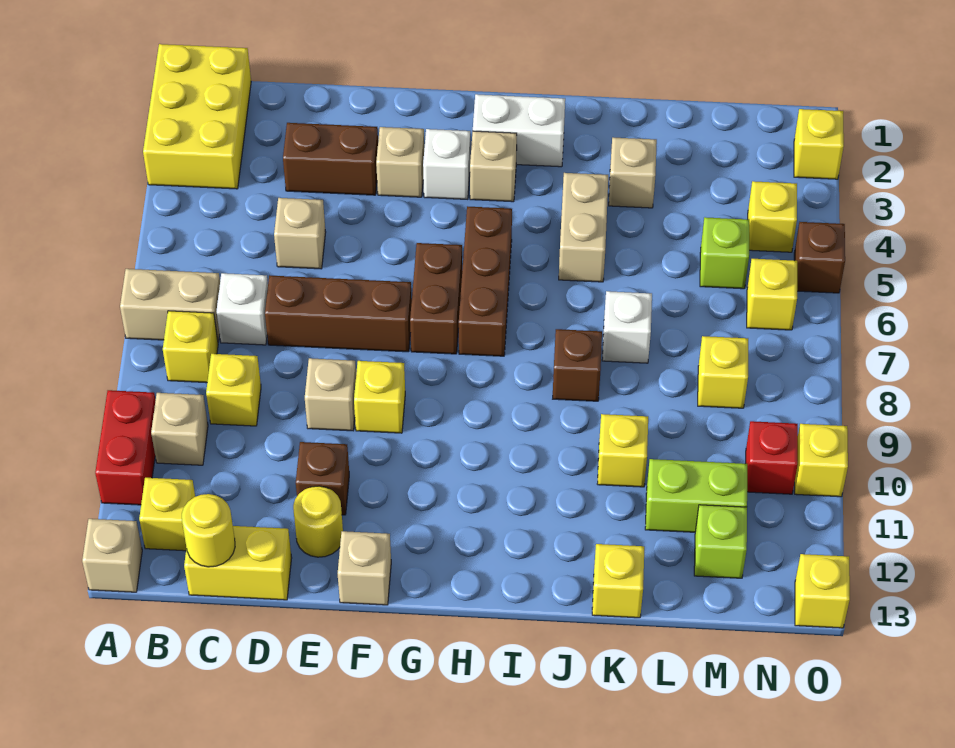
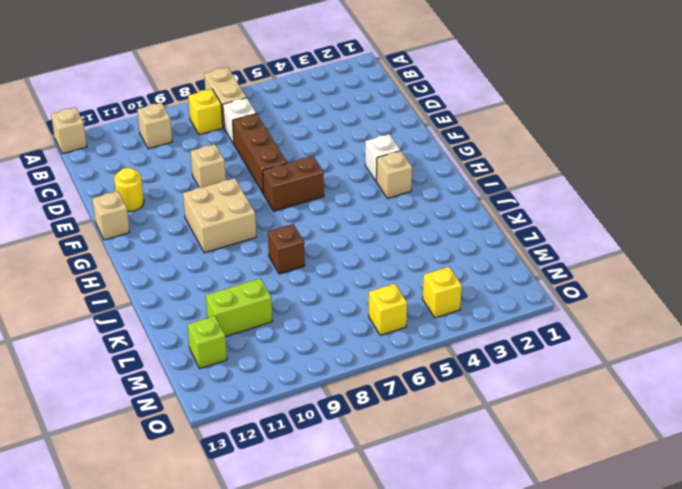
tan 2x2 brick [183,178,256,253] -> none
lime 1x2 brick [206,278,272,337] -> lime 1x2 brick turned to [645,459,747,532]
none -> yellow 2x3 brick [143,44,251,189]
none -> red 1x2 brick [95,390,156,505]
none -> yellow 1x1 brick [139,478,195,551]
none -> yellow 1x1 brick [206,354,261,426]

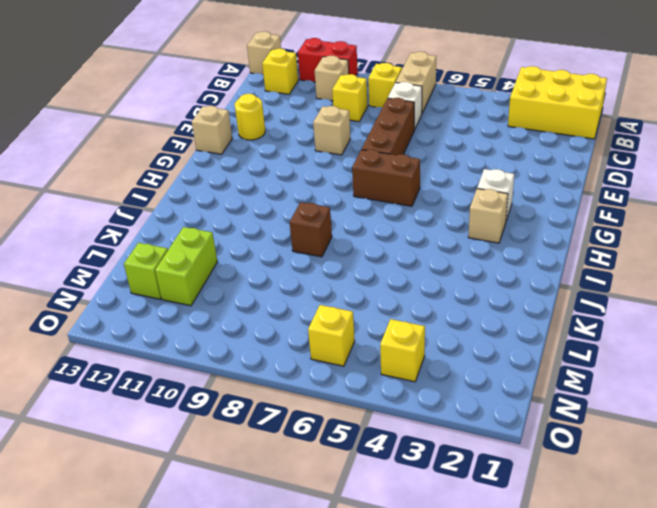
none -> yellow 1x2 brick [184,526,292,600]
none -> brown 1x2 brick [283,123,378,195]
none -> tan 1x1 brick [274,198,326,269]
none -> brown 1x1 brick [296,442,349,515]

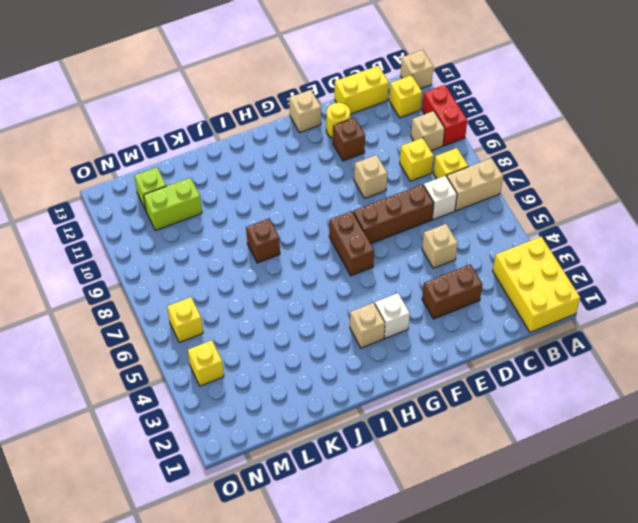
none -> tan 1x1 brick [376,127,424,197]
none -> yellow 1x1 brick [354,361,405,433]
none -> white 1x2 brick [473,94,565,167]
none -> brown 1x3 brick [459,206,512,356]

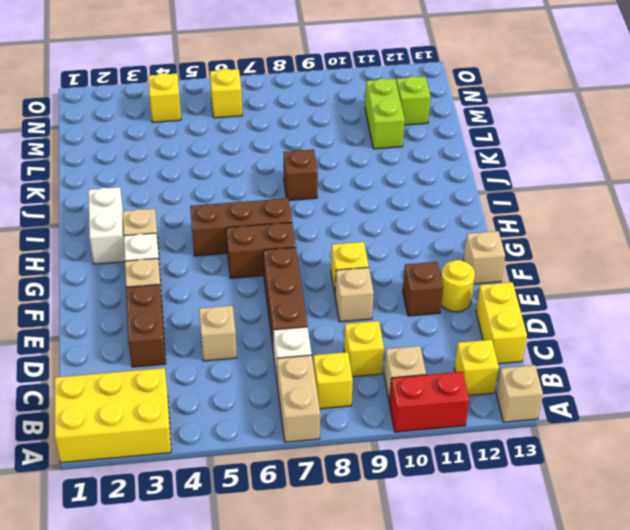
none -> tan 1x2 brick [559,173,608,282]
none -> tan 1x1 brick [609,138,657,208]
none -> white 1x1 brick [602,291,652,363]
none -> yellow 1x1 brick [598,414,648,487]

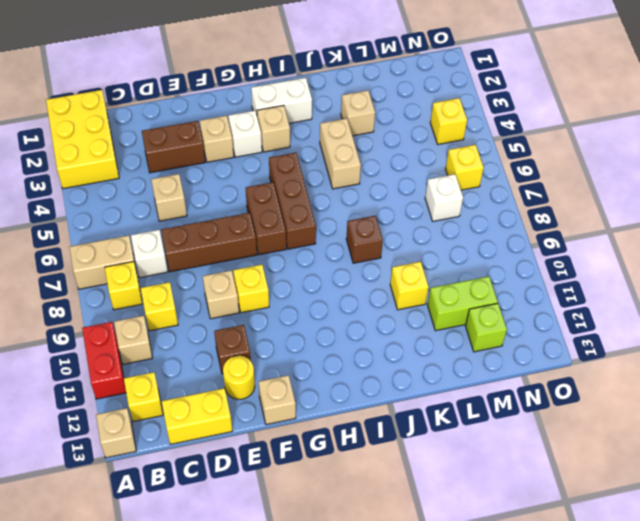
white 1x1 brick [425,174,463,221] -> white 1x1 brick moved to [602,291,652,363]
none -> yellow 1x1 brick [592,544,644,618]
none -> lime 1x1 brick [700,217,749,289]
none -> yellow 1x1 brick [698,336,748,408]
none -> red 1x1 brick [746,421,798,494]

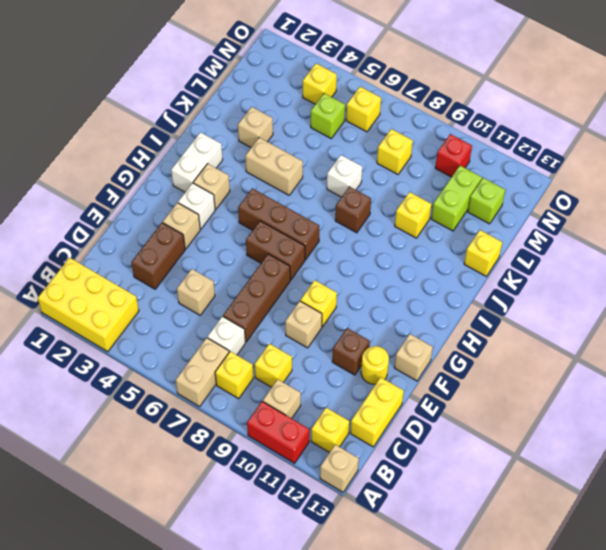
none -> yellow 1x1 brick [794,109,844,179]
none -> brown 1x1 brick [794,222,845,293]
none -> yellow 1x1 brick [795,424,848,497]
none -> yellow 1x1 brick [795,554,850,628]

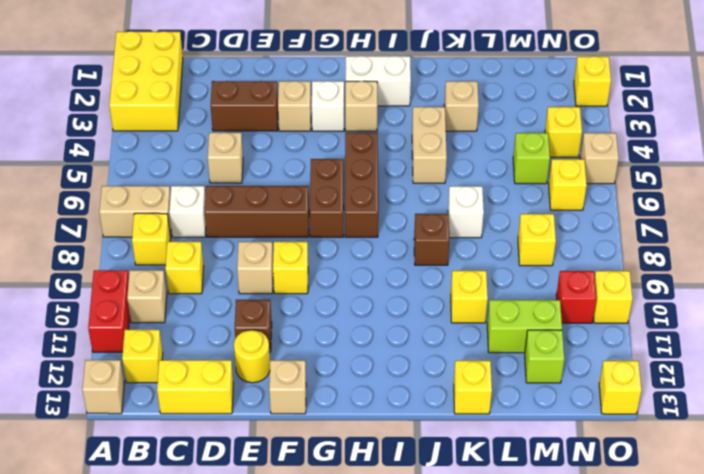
tan 1x1 brick [580,133,619,184] -> brown 1x1 brick [794,222,845,293]
none -> yellow 1x1 round brick [182,494,235,567]

